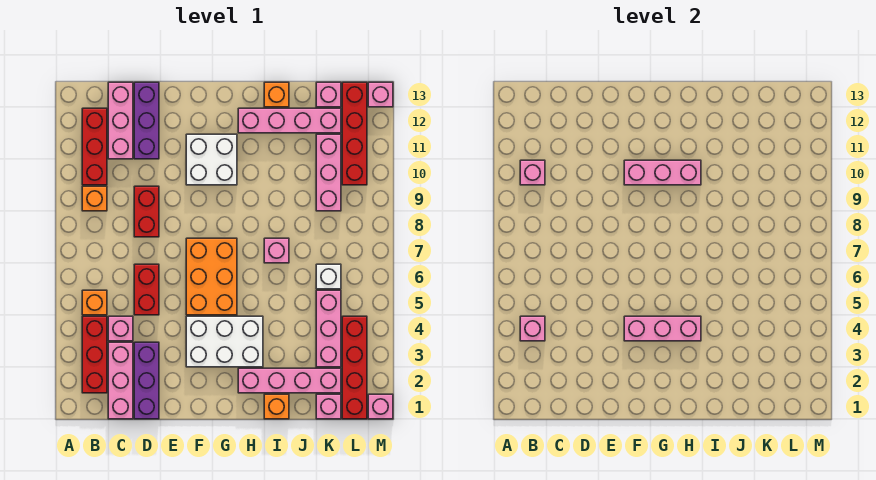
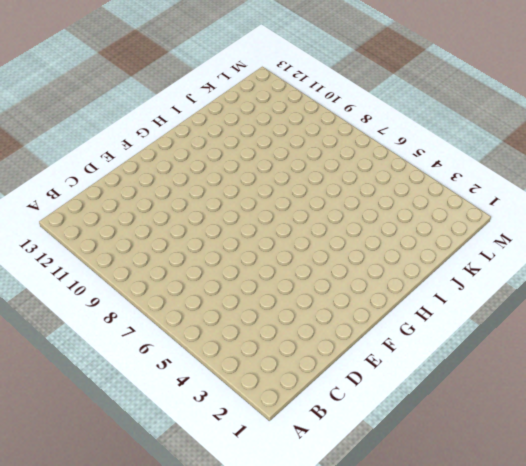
none -> red 1x3 brick [82,316,107,393]
none -> orange 1x1 brick [82,290,107,315]
none -> orange 1x1 brick [82,186,107,211]
none -> red 1x3 brick [82,108,107,185]

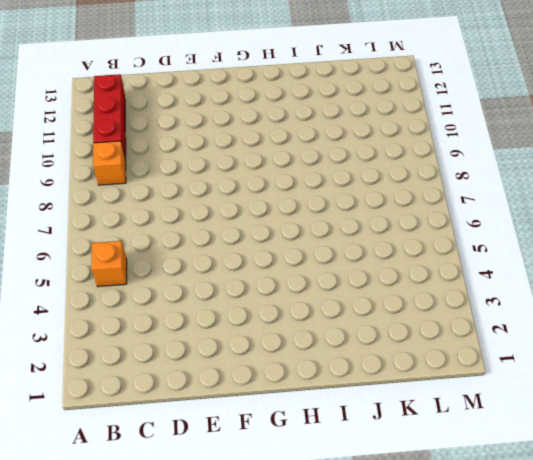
none -> red 1x3 brick [82,316,107,393]
none -> pink 1x3 brick [108,342,133,419]
none -> pink 1x1 brick [108,316,133,341]
none -> pink 1x3 brick [108,82,133,159]

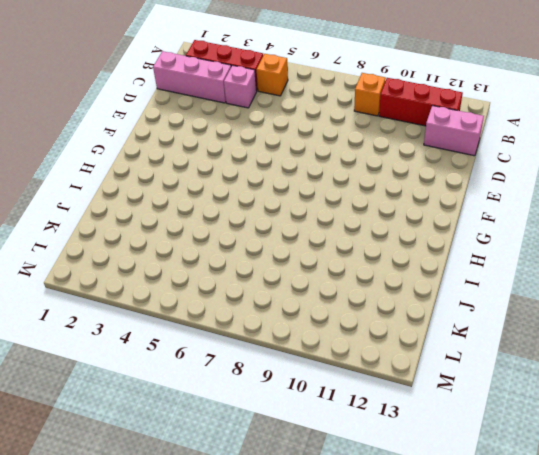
pink 1x2 brick [424,106,484,156] -> pink 1x3 brick [108,82,133,159]
none -> purple 1x3 brick [134,342,159,419]
none -> red 1x2 brick [134,264,159,315]
none -> red 1x2 brick [134,186,159,237]
none -> purple 1x3 brick [134,82,159,159]

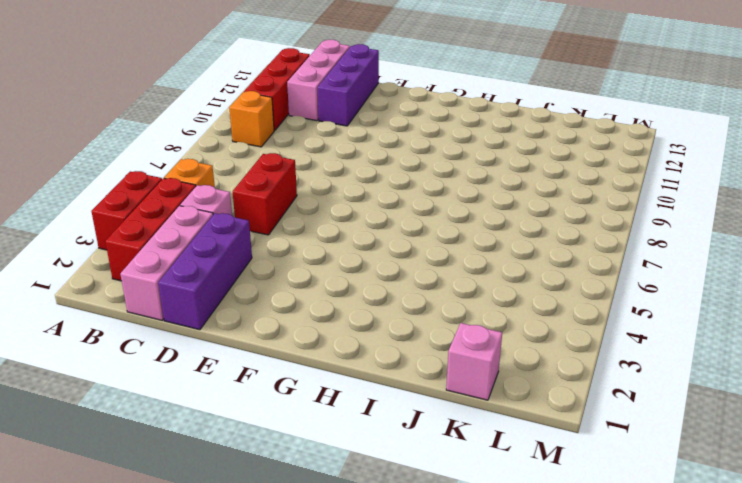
red 1x2 brick [91,171,162,250] -> red 1x2 brick moved to [134,186,159,237]
none -> white 2x3 brick [186,316,263,367]
none -> orange 2x3 brick [186,238,237,315]
none -> white 2x2 brick [186,134,237,185]
none -> pink 1x4 brick [238,368,341,393]

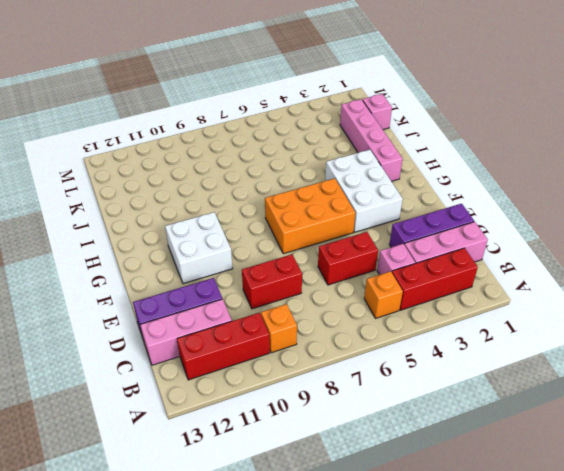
none -> pink 1x4 brick [238,108,341,133]
none -> orange 1x1 brick [264,394,289,419]
none -> pink 1x1 brick [264,238,289,263]
none -> orange 1x1 brick [264,82,289,107]

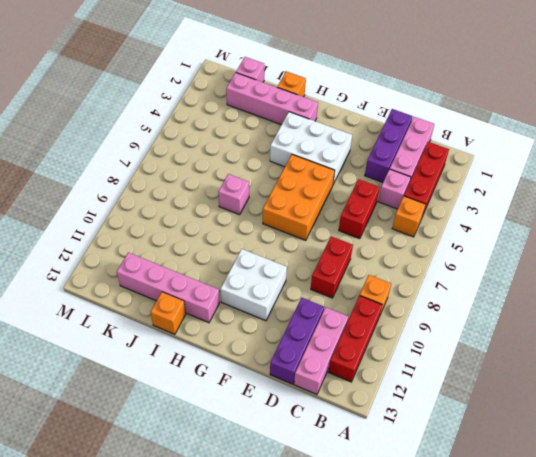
none -> pink 1x3 brick [316,290,341,367]
none -> white 1x1 brick [316,264,341,289]
none -> pink 1x3 brick [316,134,341,211]
none -> pink 1x1 brick [316,82,341,107]

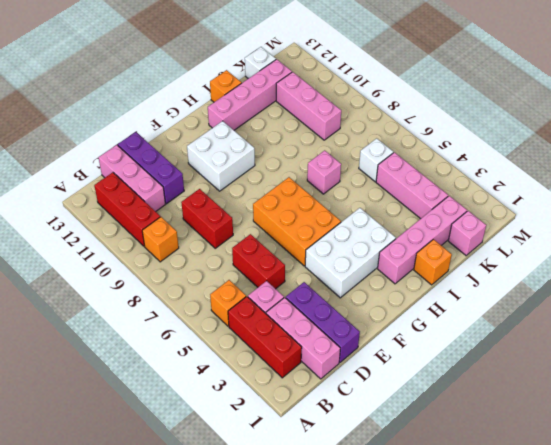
white 1x1 brick [245,47,276,79] -> pink 1x1 brick [316,82,341,107]
none -> red 1x4 brick [342,316,367,419]
none -> red 1x4 brick [342,82,367,185]
none -> pink 1x1 brick [368,394,393,419]
none -> pink 1x1 brick [368,82,393,107]

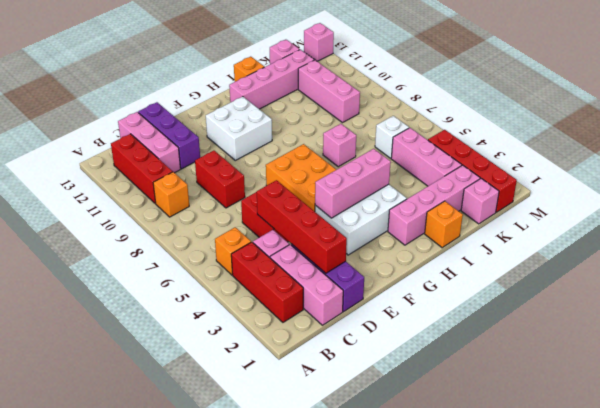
red 1x4 brick [257,180,347,273] -> red 1x4 brick moved to [342,82,367,185]
none -> pink 1x1 brick [368,394,393,419]
none -> pink 1x1 brick [520,316,545,341]
none -> pink 1x1 brick [520,160,545,185]
none -> pink 1x3 brick [624,160,701,185]

